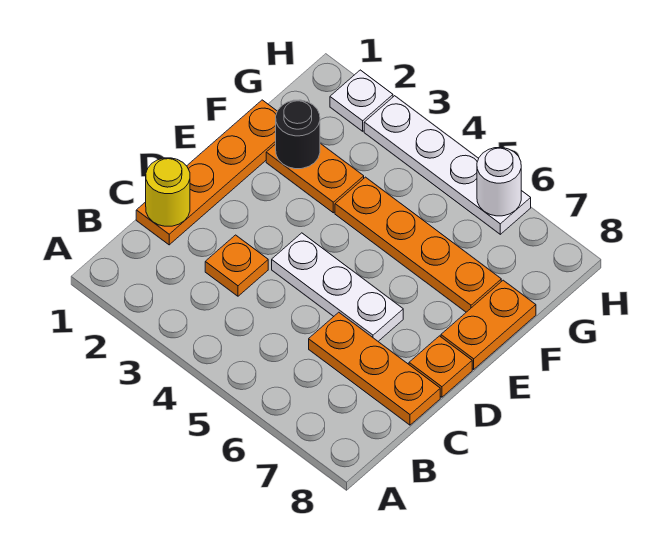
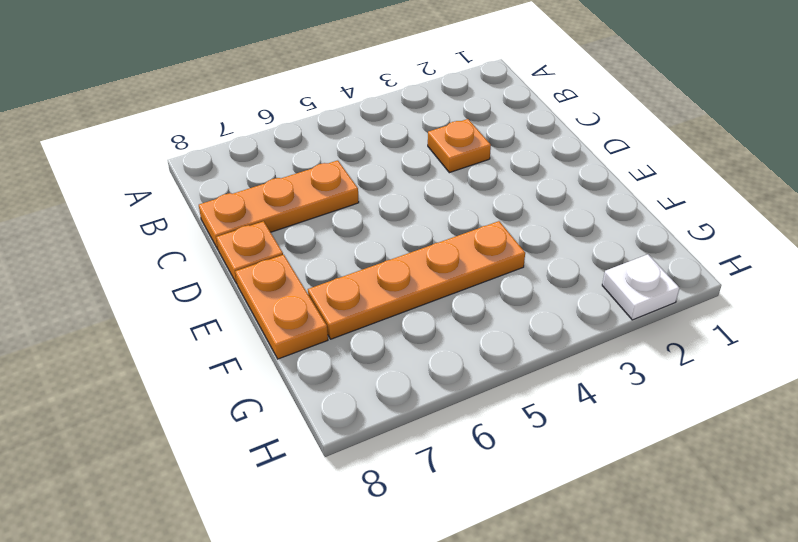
none -> orange 1x4 plate [136,100,277,245]
none -> white 1x3 plate [272,233,403,341]
none -> orange 1x2 plate [266,143,364,213]

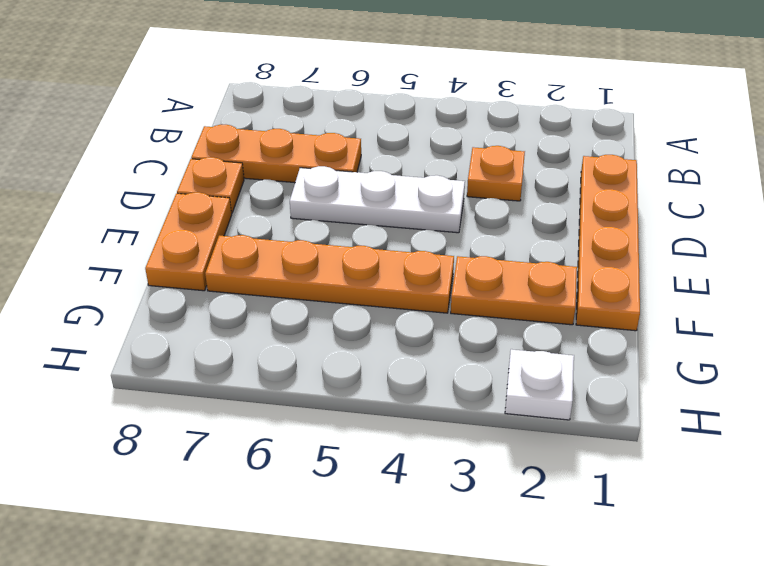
none -> white 1x4 plate [364,96,531,234]
none -> yellow 1x1 round brick [146,158,190,226]
none -> black 1x1 round brick [276,100,320,169]

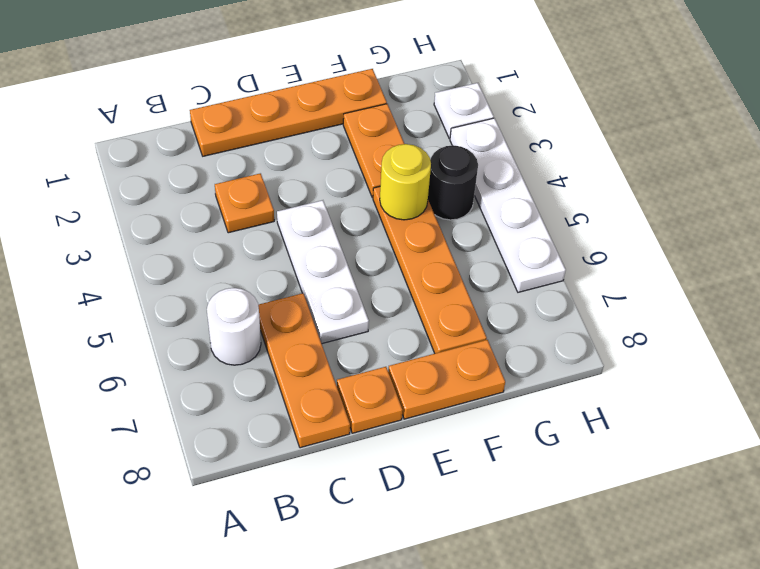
white 1x1 round brick [207,288,261,365] -> white 1x1 round brick moved to [477,147,521,216]
yellow 1x1 round brick [380,144,431,220] -> yellow 1x1 round brick moved to [146,158,190,226]
black 1x1 round brick [428,145,478,220] -> black 1x1 round brick moved to [276,100,320,169]

